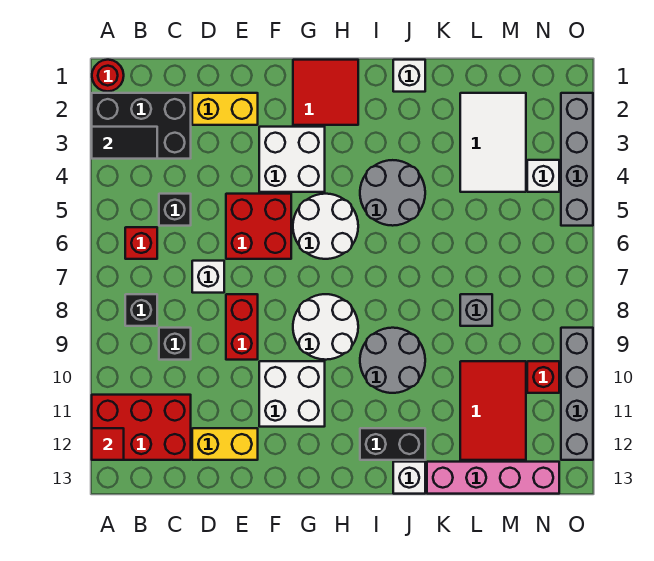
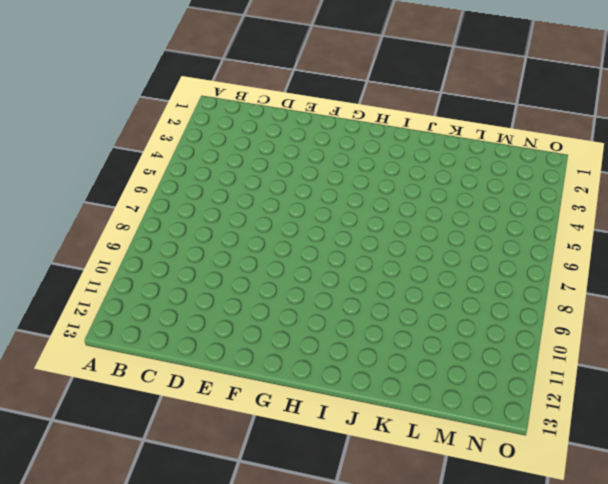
none -> red 1x1 round brick [92,60,124,91]
none -> black 2x3 brick [92,93,191,159]
none -> red 2x3 brick [92,395,191,460]
none -> red 1x1 brick [125,227,157,259]

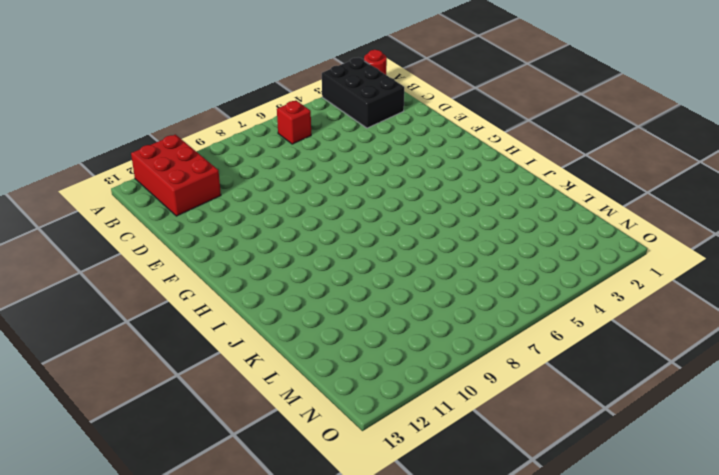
none -> black 1x1 brick [125,294,157,326]
none -> black 1x1 brick [159,194,191,226]
none -> black 1x1 brick [159,328,191,360]
none -> yellow 1x2 brick [192,93,258,125]

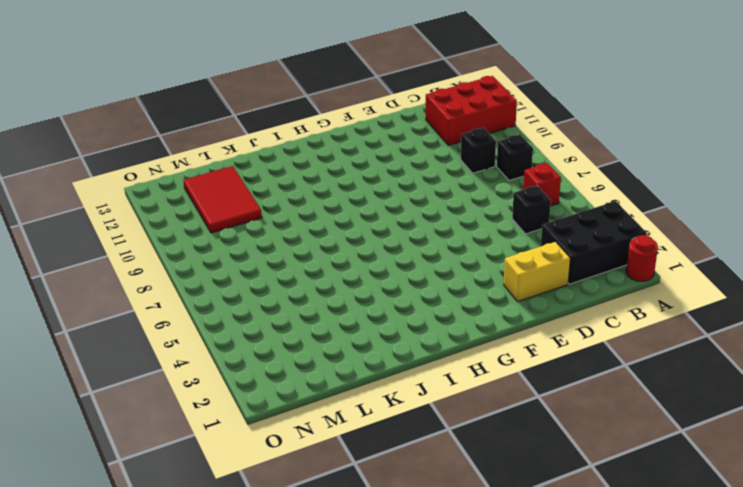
none -> white 1x1 brick [192,261,224,293]
none -> yellow 1x2 brick [192,428,258,460]
none -> red 2x2 brick [226,194,291,259]
none -> red 1x2 brick [226,294,258,360]

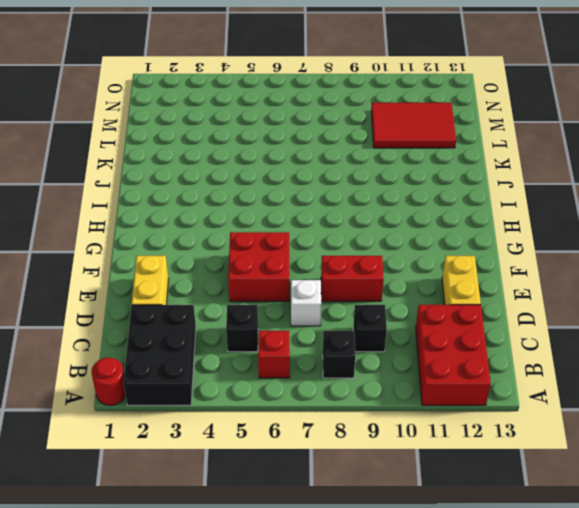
none -> white 2x2 brick [259,127,325,192]
none -> white 2x2 brick [259,361,325,427]
none -> red 2x2 tile [293,60,358,125]
none -> white 2x2 round brick [293,194,358,259]

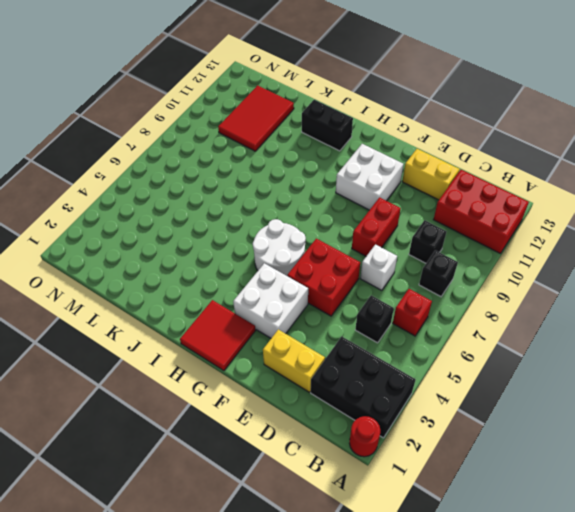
none -> white 2x2 round brick [293,294,358,360]
none -> grey 2x2 round brick [360,160,425,226]
none -> grey 2x2 round brick [360,328,425,393]
none -> white 1x1 brick [393,60,425,92]

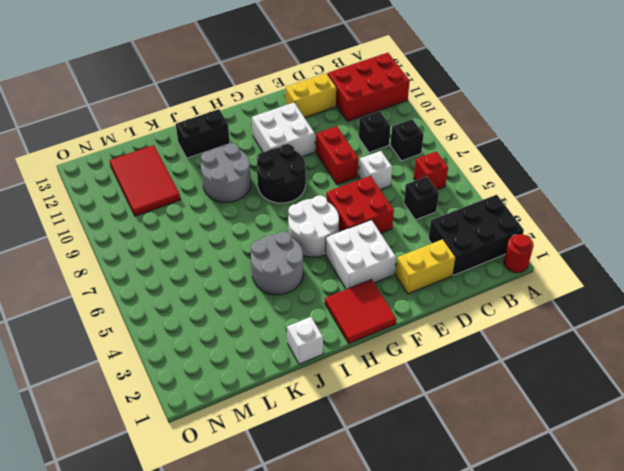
black 2x2 round brick [257,144,306,203] -> white 2x2 round brick [293,294,358,360]
none -> white 1x1 brick [393,462,425,494]
none -> pink 1x4 brick [427,462,559,494]
none -> white 2x3 tile [460,93,526,192]
none -> grey 1x1 brick [460,294,492,326]

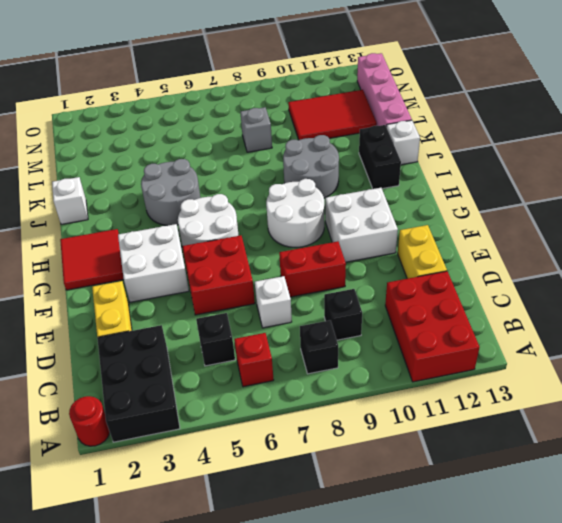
none -> white 2x3 tile [460,93,526,192]
none -> white 1x1 brick [527,160,559,192]
none -> red 1x1 brick [527,361,559,393]
none -> grey 1x4 brick [561,93,593,226]

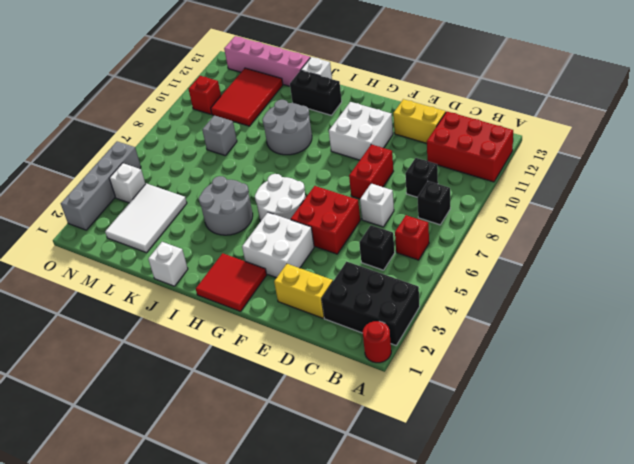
none -> white 2x2 round brick [293,294,358,360]
none -> grey 1x4 brick [561,328,593,460]
none -> black 1x2 tile [92,127,157,159]
none -> red 1x1 tile [92,428,124,460]

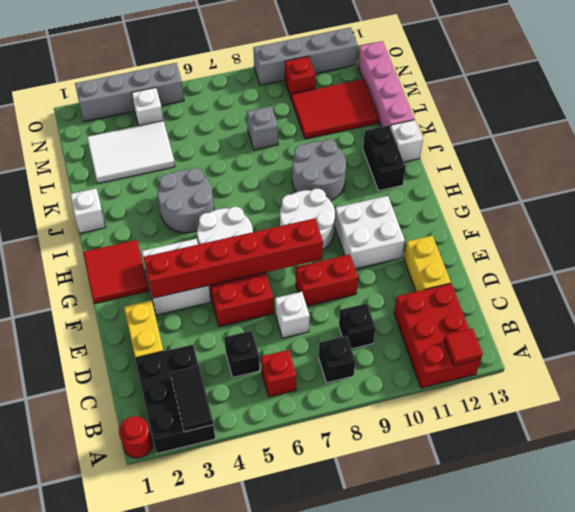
red 1x6 brick [144,218,323,298] -> none

